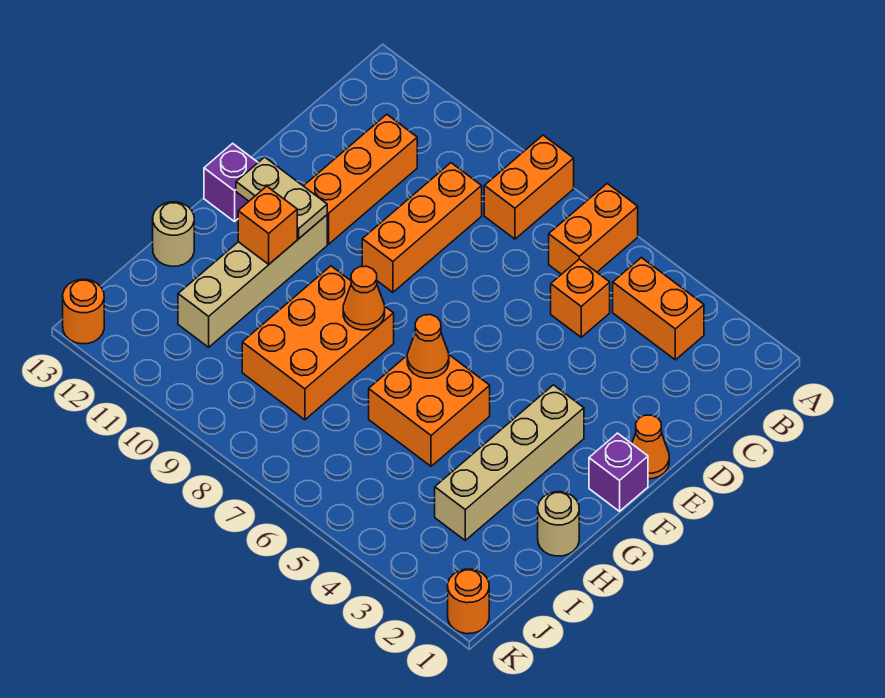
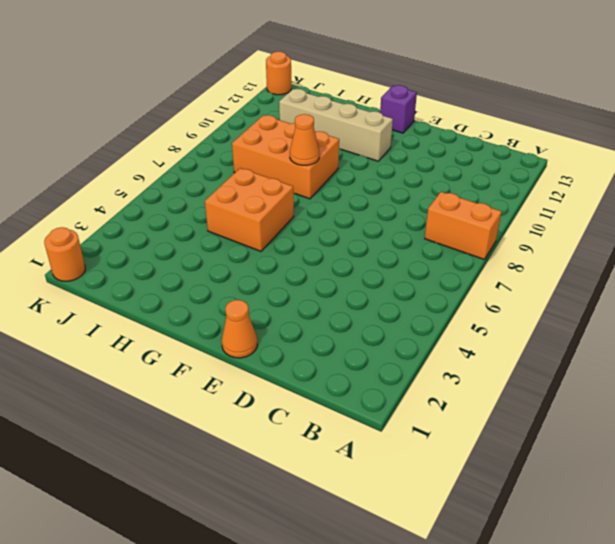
none -> orange 1x2 brick [549,184,638,274]
none -> orange 1x2 brick [613,258,704,360]
none -> orange 1x1 brick [551,259,610,337]

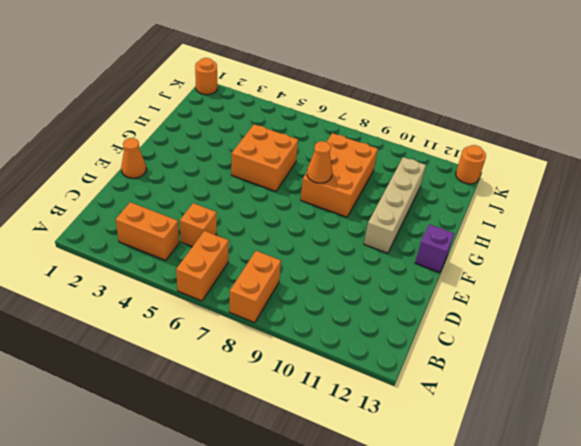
none -> orange 1x3 brick [362,163,482,292]
none -> orange 1x3 brick [304,114,417,244]
none -> purple 1x1 brick [589,433,648,511]

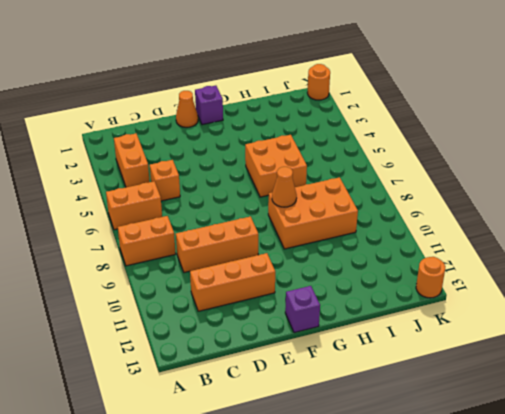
none -> tan 1x4 brick [435,385,584,540]
none -> tan 1x4 brick [178,215,327,347]
none -> tan 1x1 round brick [538,492,579,556]

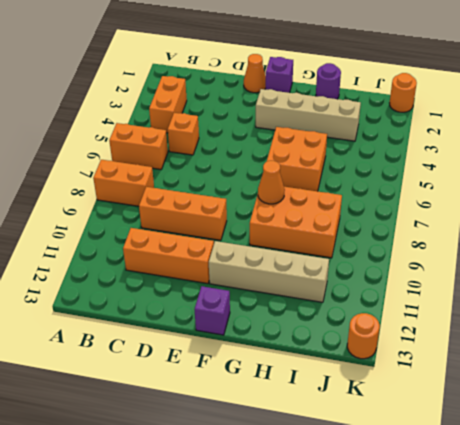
purple 1x1 round brick [316,63,341,99] -> tan 1x1 round brick [538,492,579,556]
none -> tan 1x1 round brick [153,202,194,266]
none -> tan 1x2 plate [236,157,327,238]
none -> orange 1x1 cone [407,315,449,378]

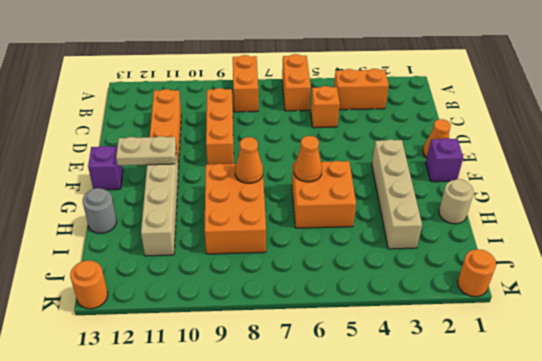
grey 1x1 round brick [83,188,117,233] -> tan 1x1 round brick [153,202,194,266]
none -> orange 1x1 brick [238,186,297,264]

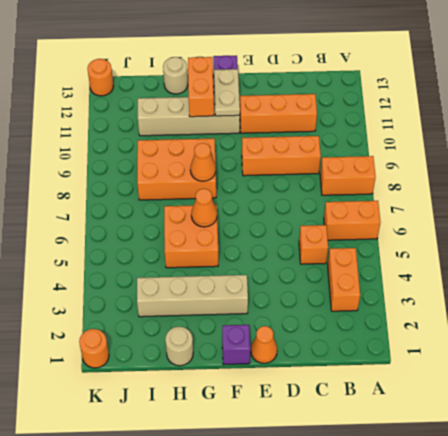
orange 1x2 brick [188,57,214,117] -> orange 1x1 brick [238,186,297,264]

